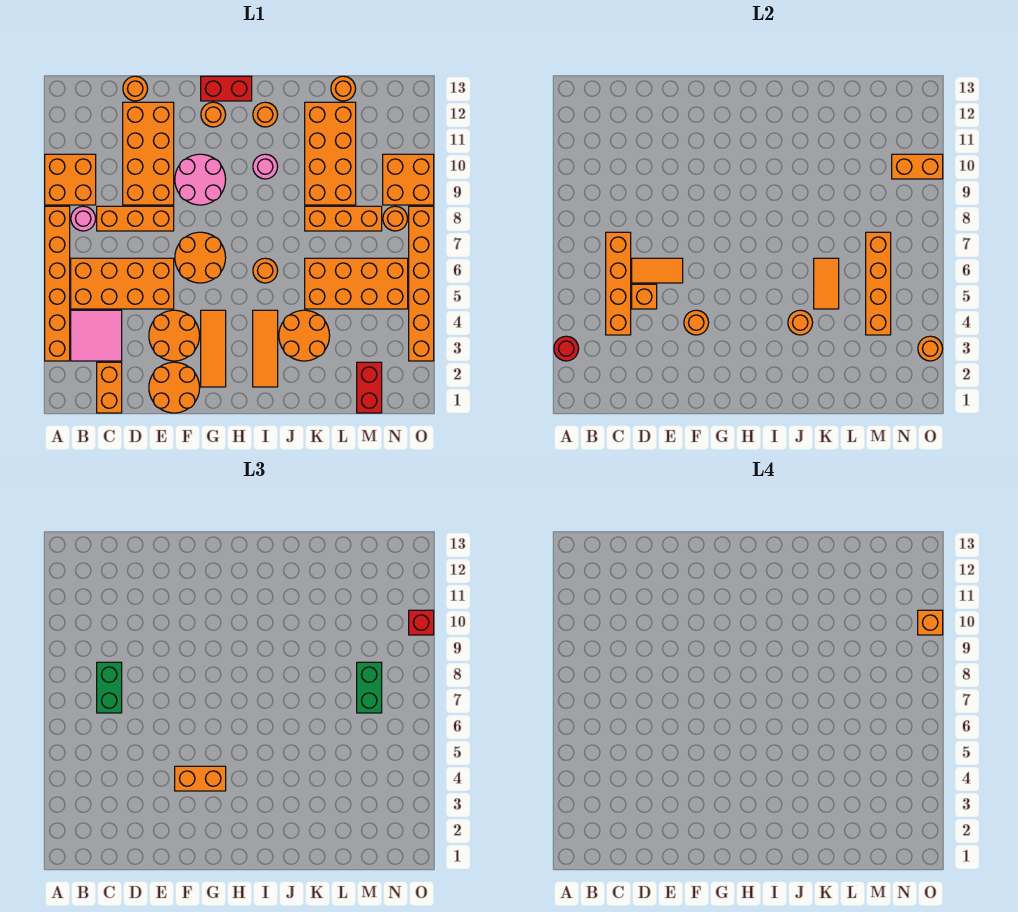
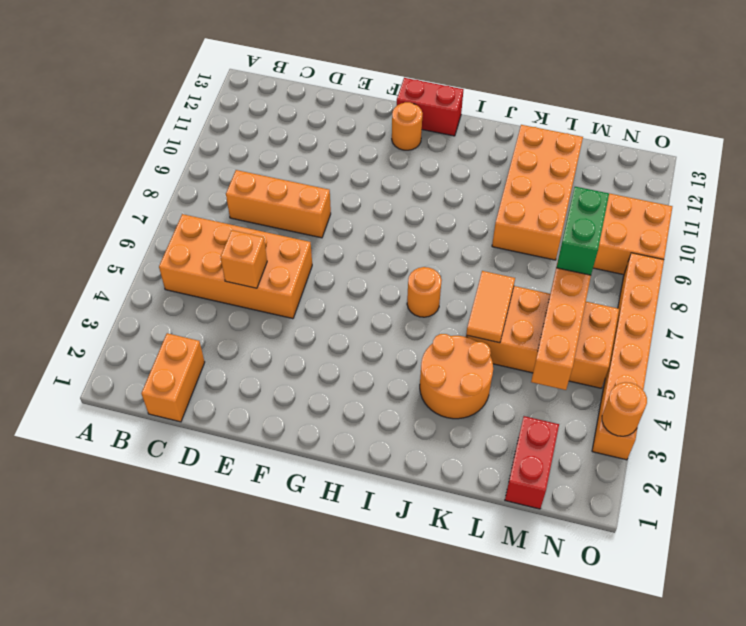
none -> orange 1x6 brick [45,206,70,361]
none -> orange 2x2 brick [45,154,96,205]
none -> pink 2x2 tile [71,310,122,361]
none -> pink 1x1 round brick [71,206,96,231]

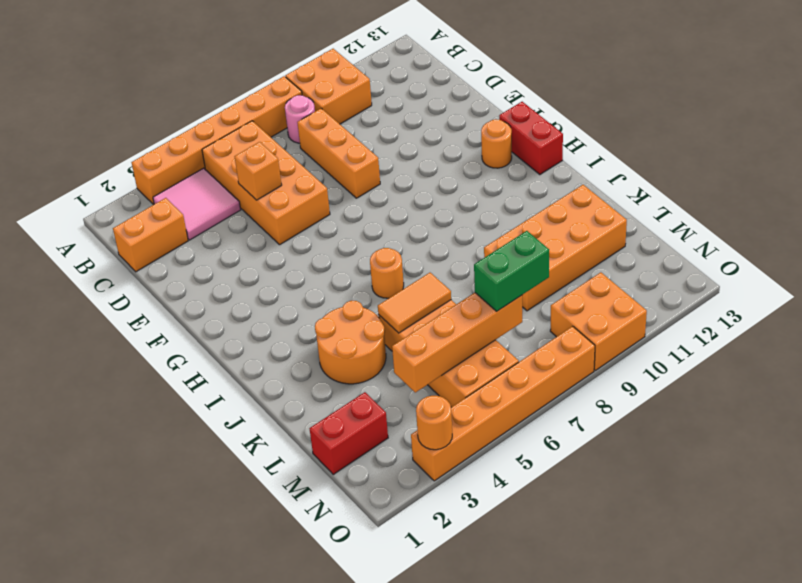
none -> orange 2x4 brick [123,102,174,205]
none -> orange 1x1 round brick [123,76,148,101]
none -> orange 2x2 round brick [149,362,200,413]
none -> orange 2x2 round brick [149,310,200,361]

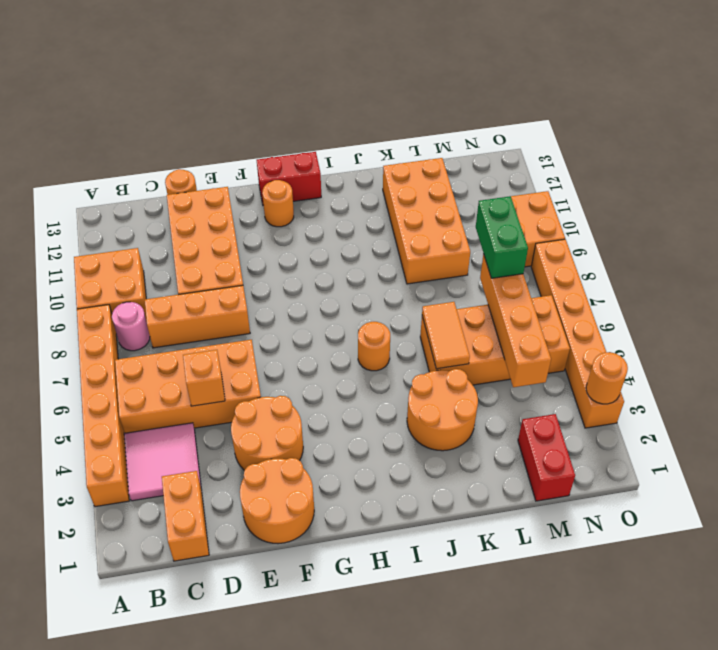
none -> orange 2x2 round brick [175,232,226,283]
none -> pink 2x2 round brick [175,154,226,205]
none -> orange 1x3 tile [201,310,226,387]
none -> orange 1x3 tile [253,310,278,387]

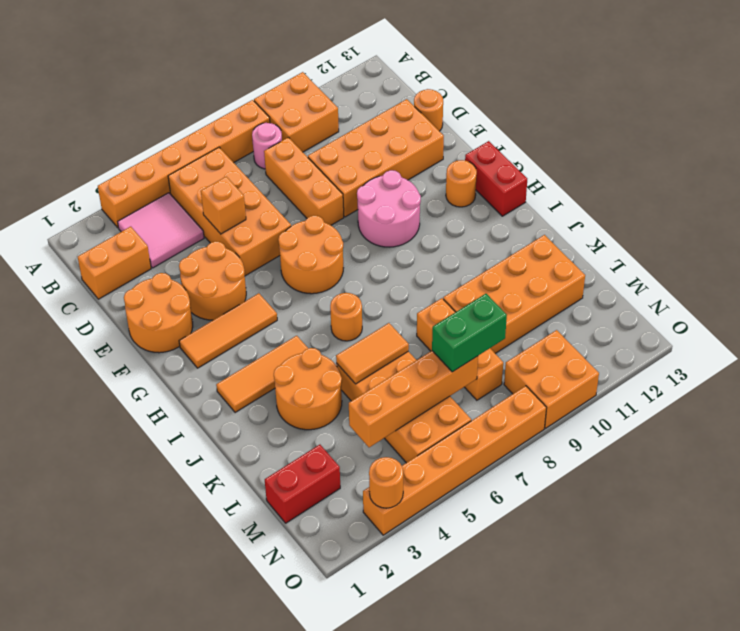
none -> pink 1x1 round brick [253,154,278,179]
none -> orange 1x1 round brick [253,102,278,127]
none -> orange 1x1 round brick [331,76,356,101]
none -> orange 1x1 round brick [383,206,408,231]

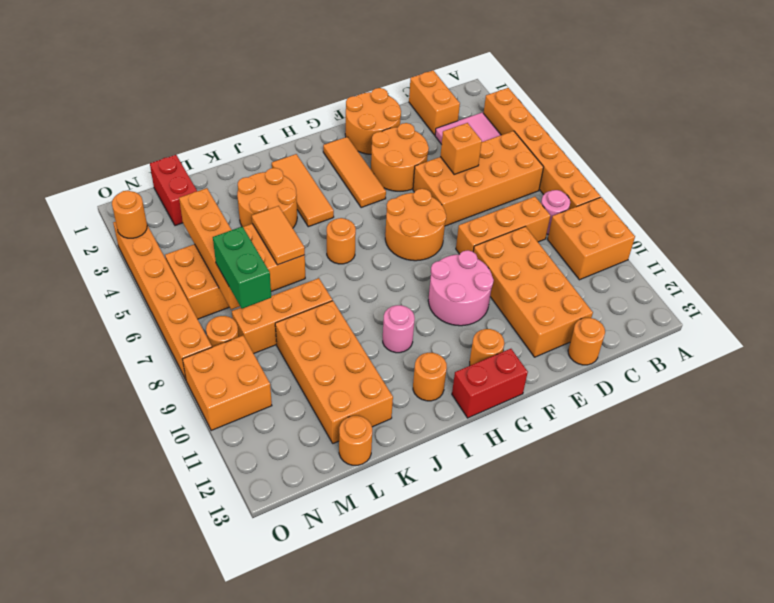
none -> red 1x1 round brick [554,336,579,361]
none -> orange 1x4 brick [606,232,631,335]
none -> orange 1x2 tile [632,258,683,283]
none -> orange 1x1 round brick [684,310,709,335]

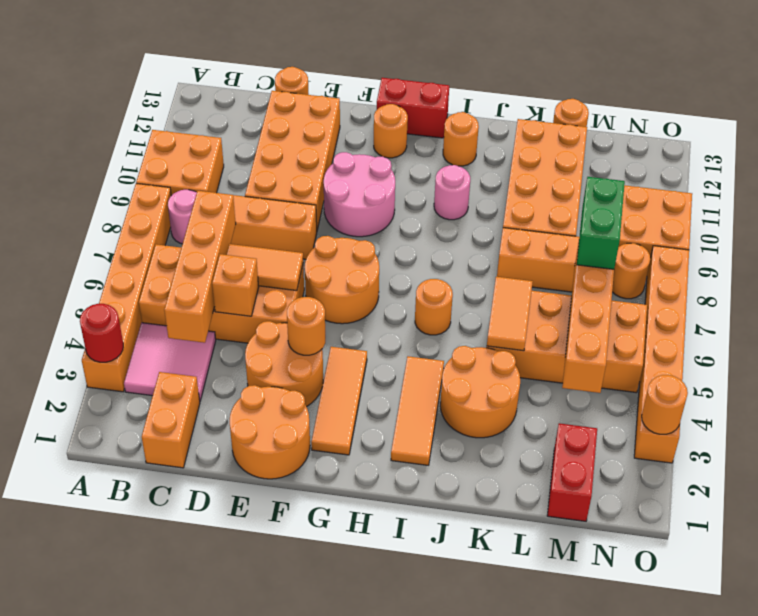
none -> orange 1x1 round brick [788,310,813,335]
none -> orange 1x2 brick [892,154,943,179]
none -> green 1x2 brick [97,662,122,713]
none -> orange 1x2 brick [175,766,226,791]

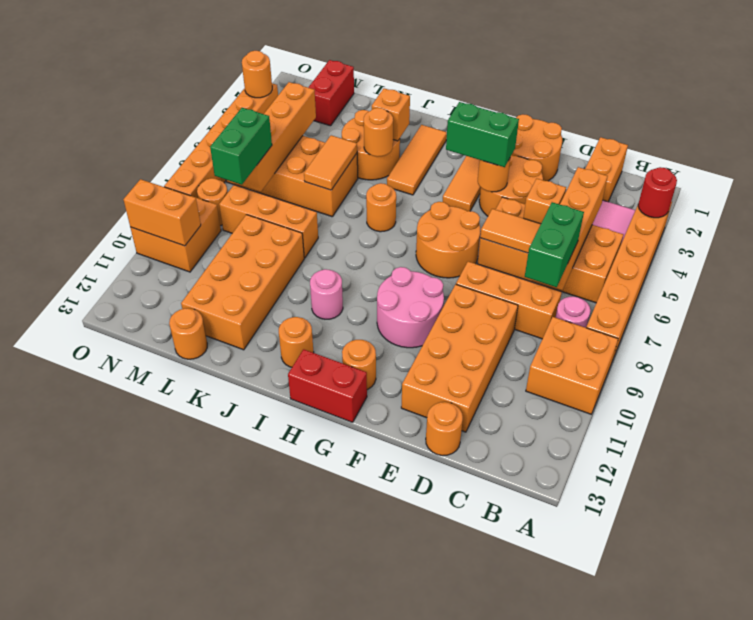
green 1x2 brick [446,102,519,167] -> orange 1x2 brick [175,766,226,791]
orange 1x1 brick [372,88,410,141] -> orange 1x1 brick moved to [918,610,943,635]
none -> red 1x1 brick [409,610,434,635]

